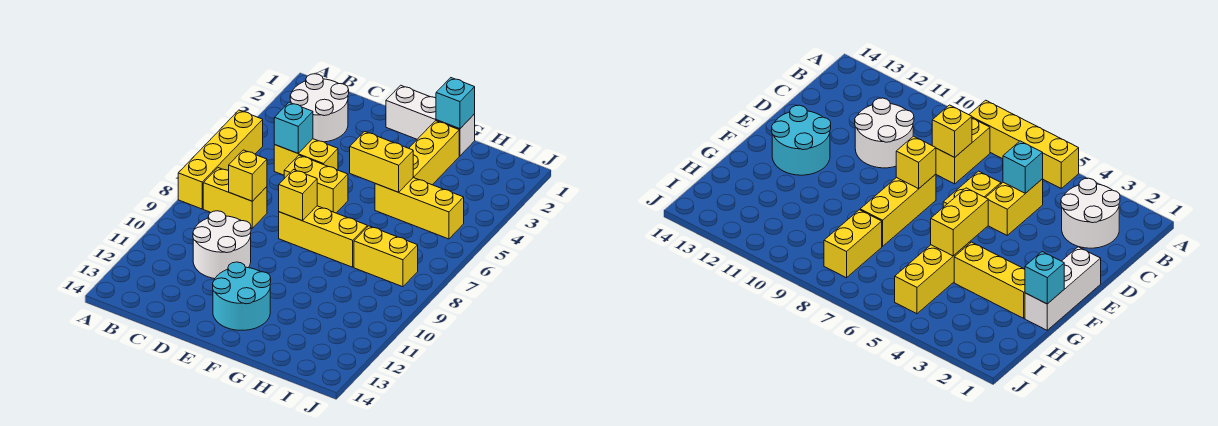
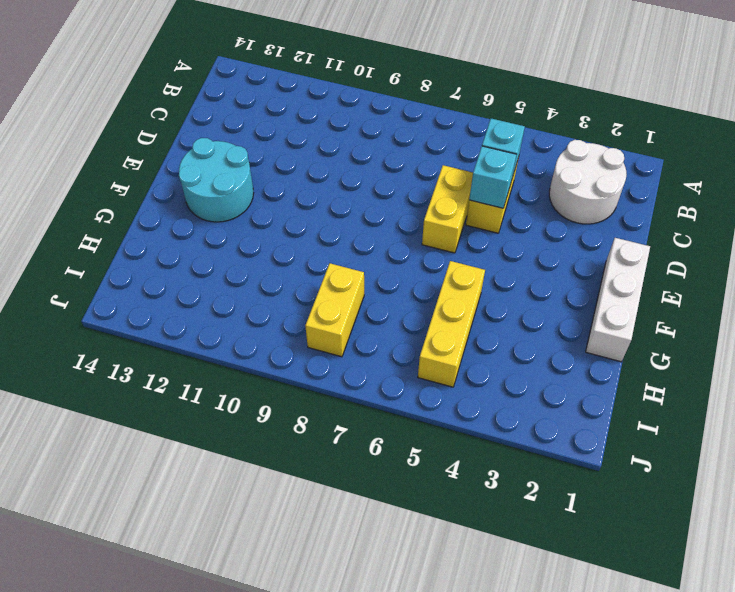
cyan 1x1 brick [469,146,517,208] -> cyan 1x1 brick moved to [436,78,475,129]
none -> yellow 1x4 brick [178,110,263,209]
none -> yellow 1x2 brick [203,168,267,228]
none -> white 2x2 round brick [193,211,251,279]

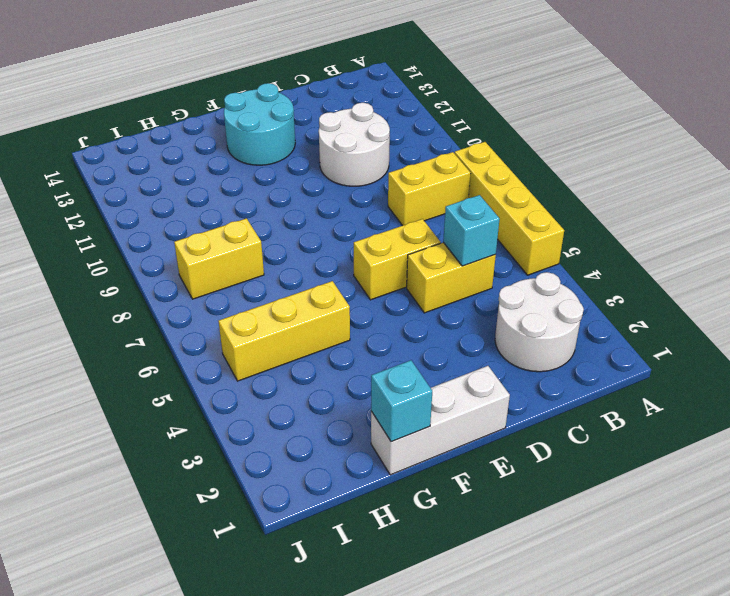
none -> yellow 1x3 brick [279,206,367,267]
none -> yellow 1x3 brick [409,121,459,185]
none -> yellow 1x1 brick [229,150,267,201]

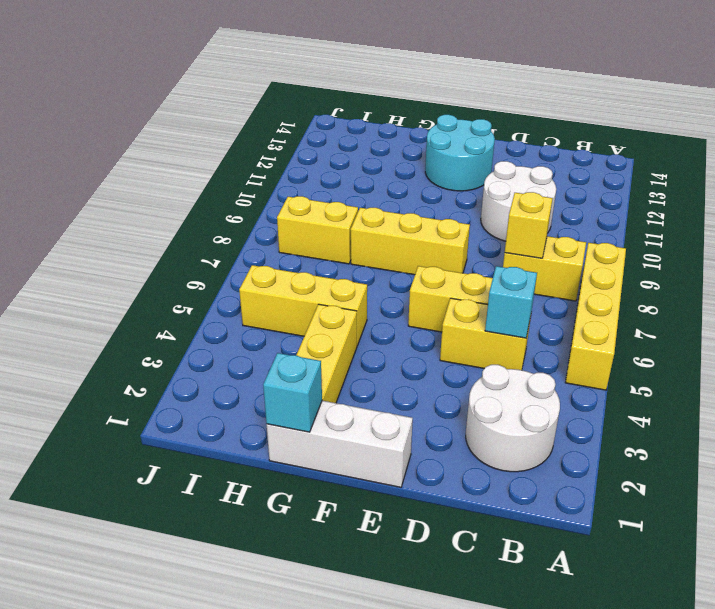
none -> yellow 1x1 brick [279,170,317,221]
none -> yellow 1x2 brick [350,131,413,192]

